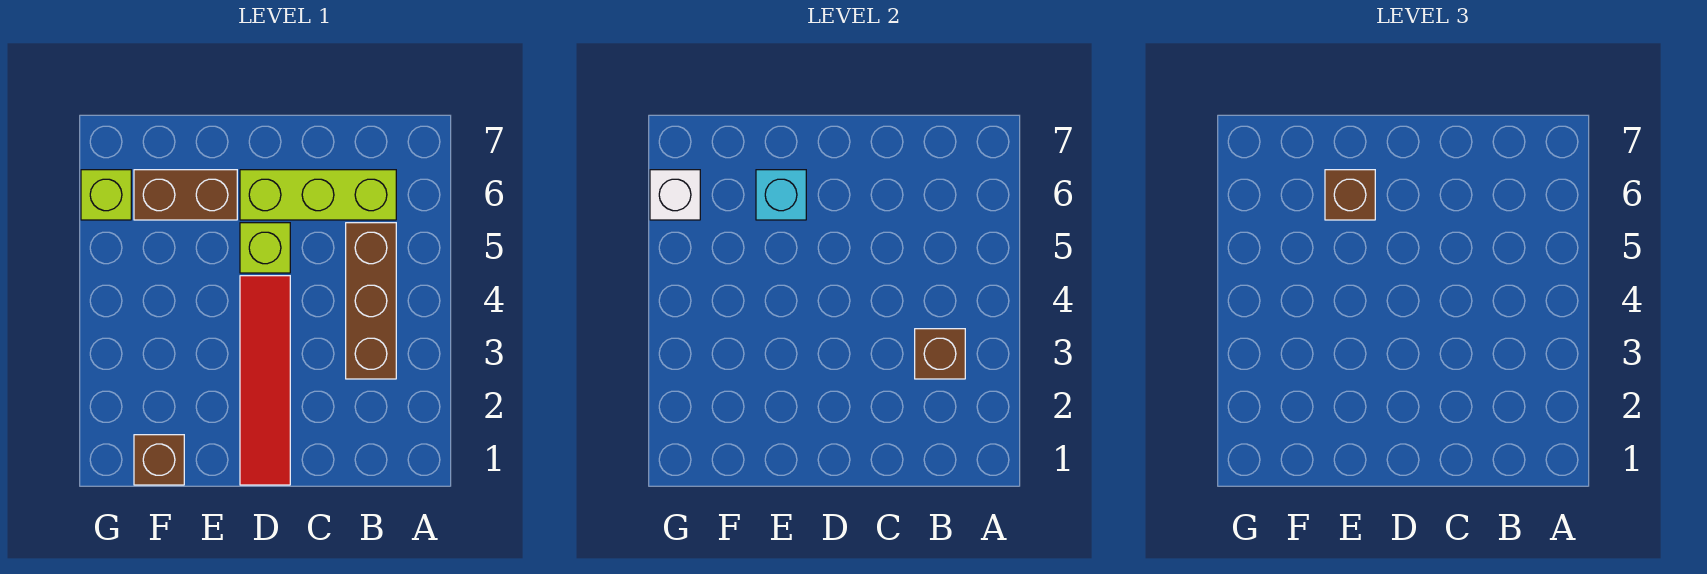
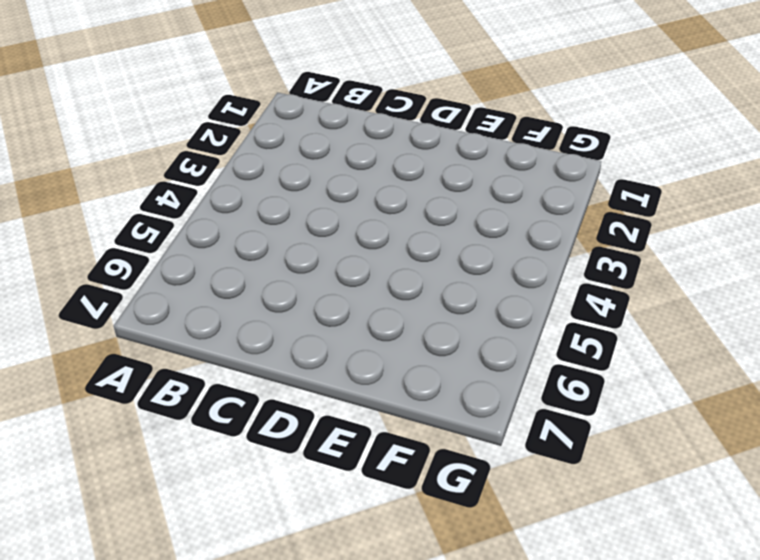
none -> brown 1x3 brick [346,223,396,379]
none -> lime 1x3 brick [240,170,396,220]

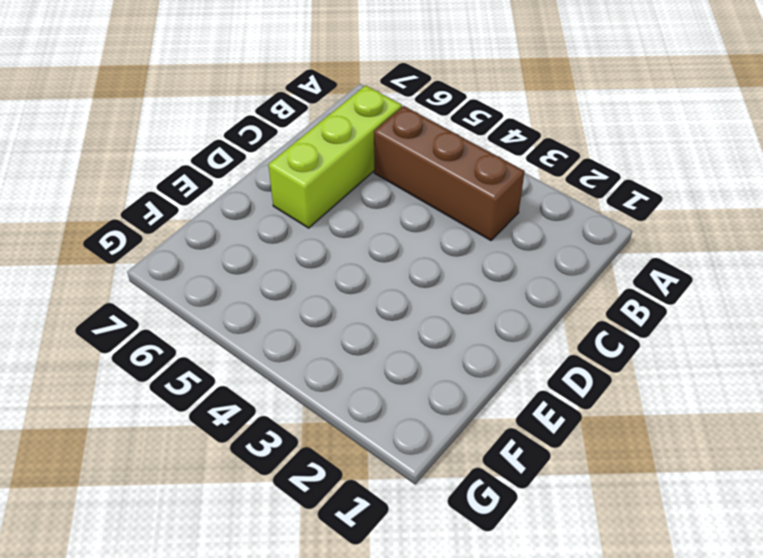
none -> red 1x4 tile [240,276,290,485]
none -> lime 1x1 brick [240,223,290,273]

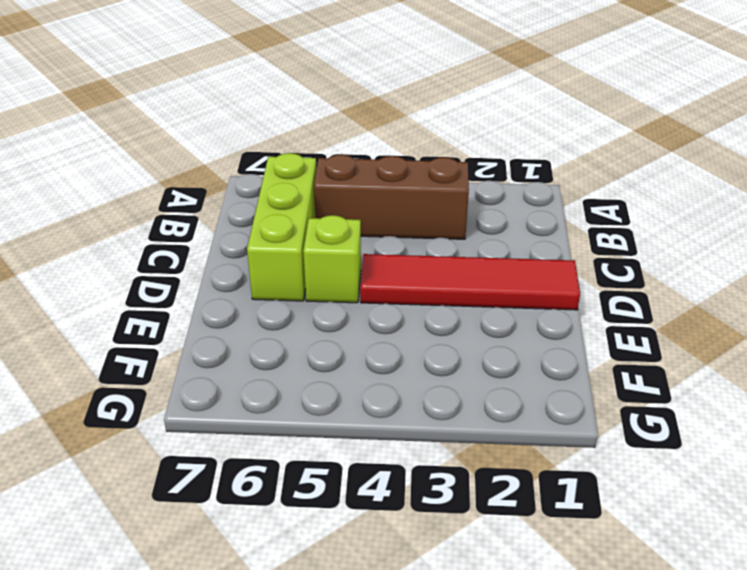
none -> brown 1x2 brick [134,170,237,220]
none -> brown 1x1 brick [134,435,184,485]

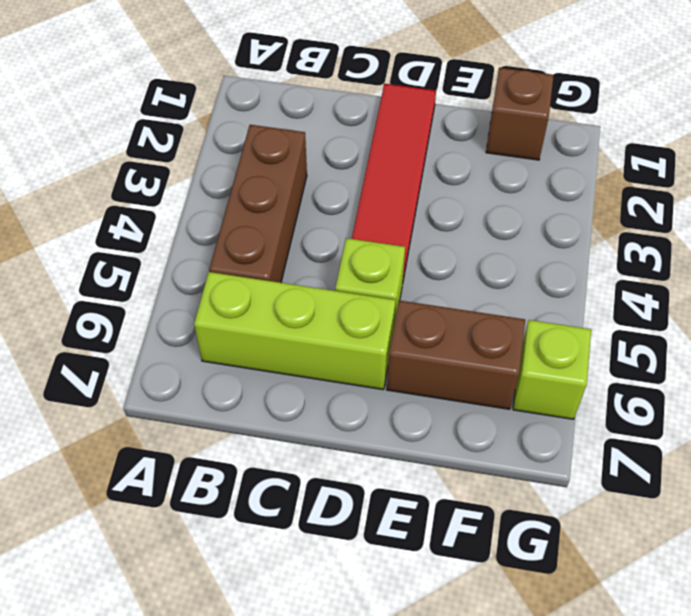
none -> brown 1x1 brick [915,329,965,379]
none -> cyan 1x1 brick [756,170,806,220]

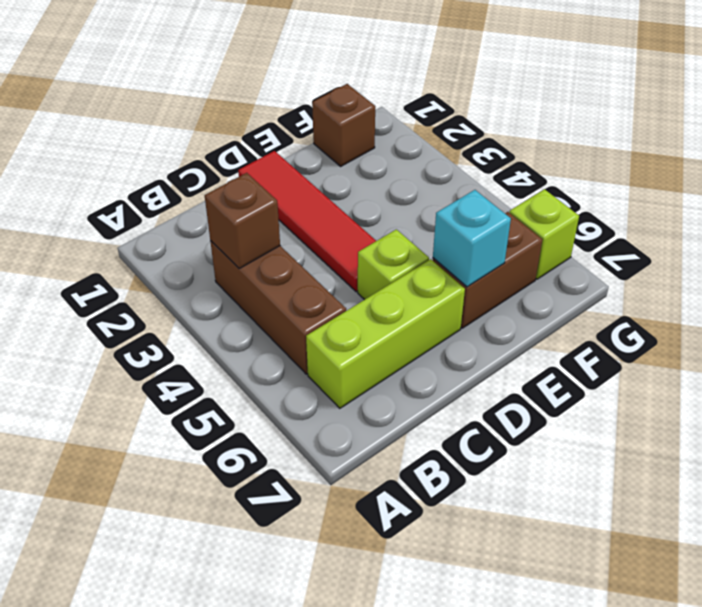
none -> white 1x1 brick [650,170,700,220]
none -> brown 1x1 brick [1325,170,1375,220]

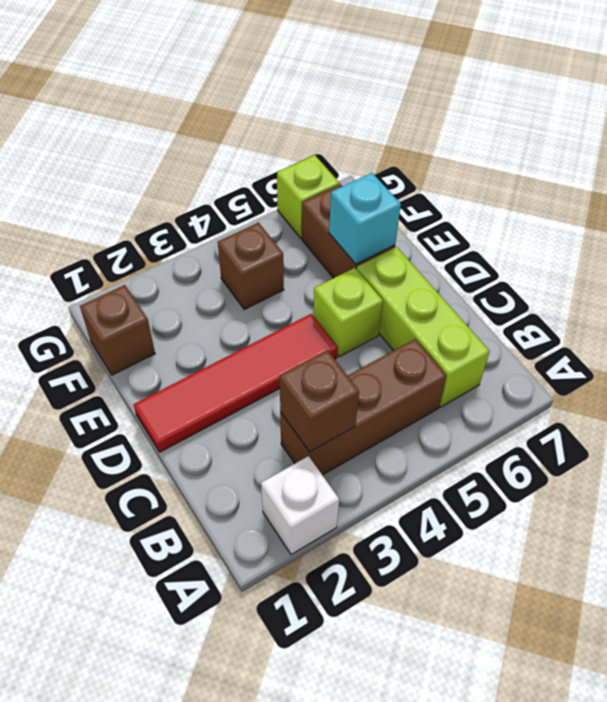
white 1x1 brick [261,456,339,555] -> white 1x1 brick moved to [650,170,700,220]
brown 1x1 brick [218,223,284,309] -> brown 1x1 brick moved to [1325,170,1375,220]

